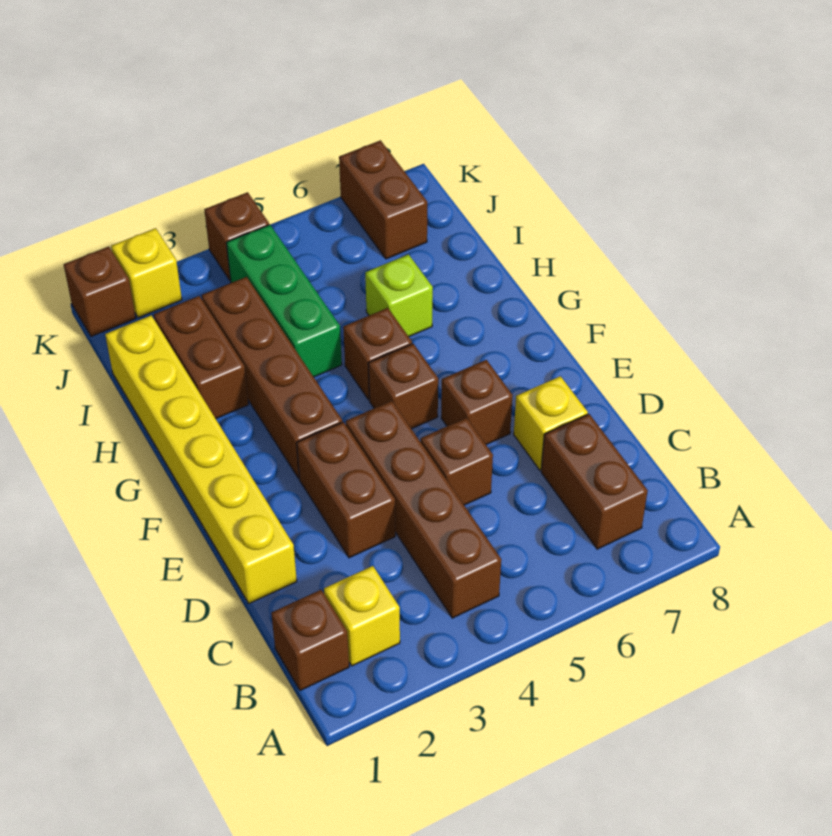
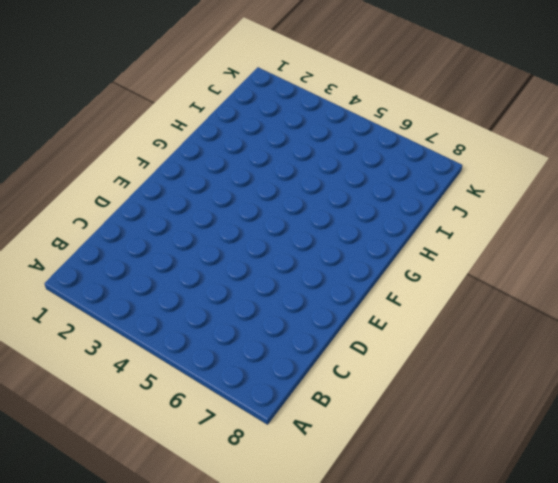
none -> brown 1x1 brick [271,590,349,691]
none -> yellow 1x1 brick [324,566,400,666]
none -> brown 1x4 brick [346,401,501,618]

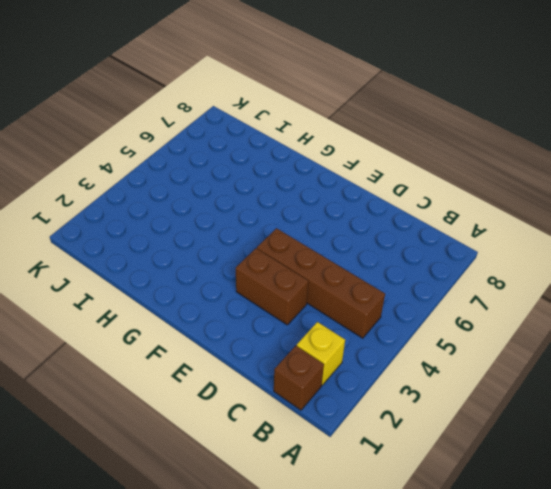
none -> brown 1x2 brick [541,414,648,549]
none -> yellow 1x6 brick [105,315,297,603]
none -> brown 1x1 brick [421,418,493,505]

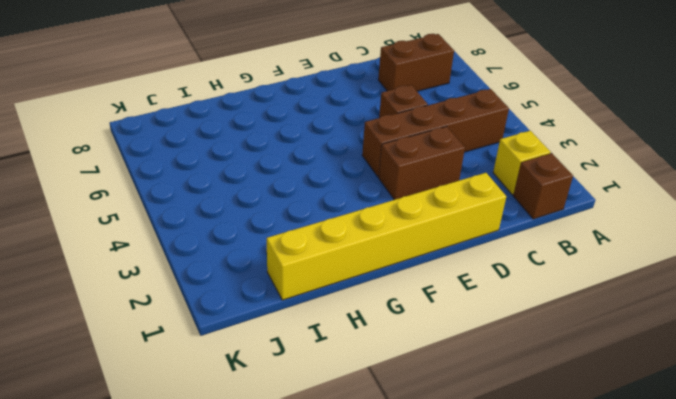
none -> yellow 1x1 brick [514,376,588,470]
none -> brown 1x1 brick [441,360,513,444]
none -> brown 1x4 brick [202,277,342,479]

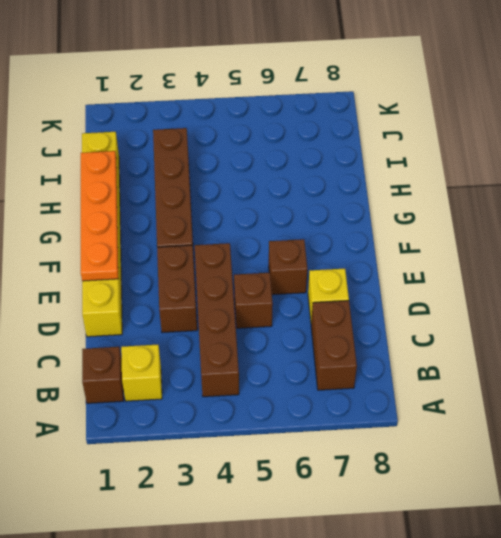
orange 1x4 plate [81,151,118,281] -> none
none -> brown 1x1 brick [368,344,438,429]
none -> brown 1x1 brick [343,308,412,400]
none -> brown 1x2 brick [154,296,249,419]

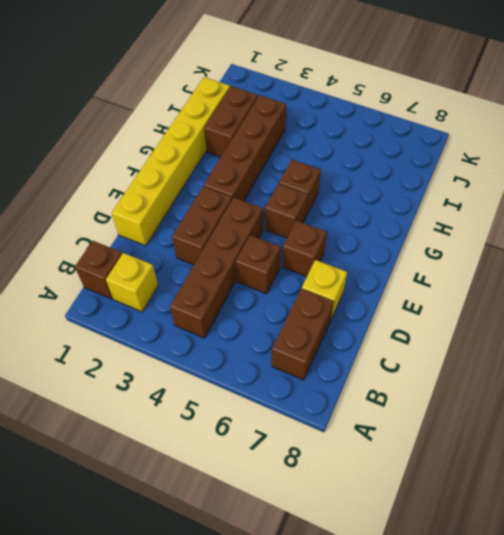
none -> green 1x3 brick [226,225,342,377]
none -> lime 1x1 brick [365,255,433,337]
none -> brown 1x2 brick [339,140,427,259]

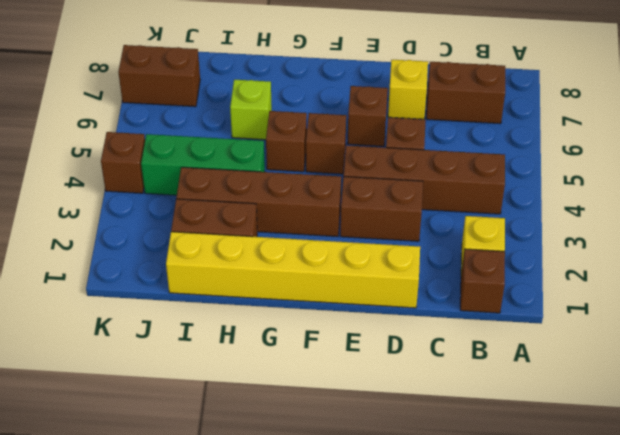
none -> brown 1x1 brick [64,247,136,337]
none -> yellow 1x1 brick [111,228,182,318]

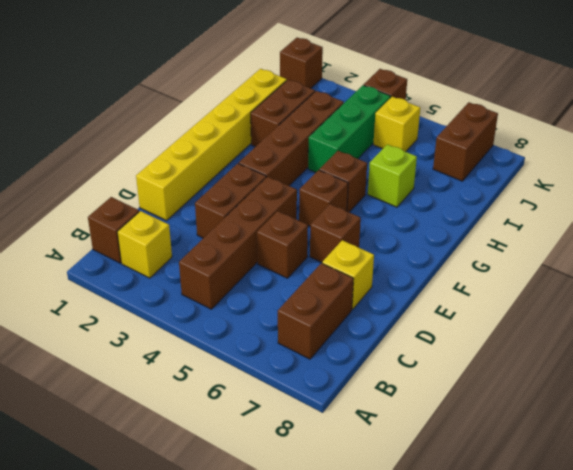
yellow 1x1 brick [373,97,420,152] -> yellow 1x1 brick moved to [111,228,182,318]

